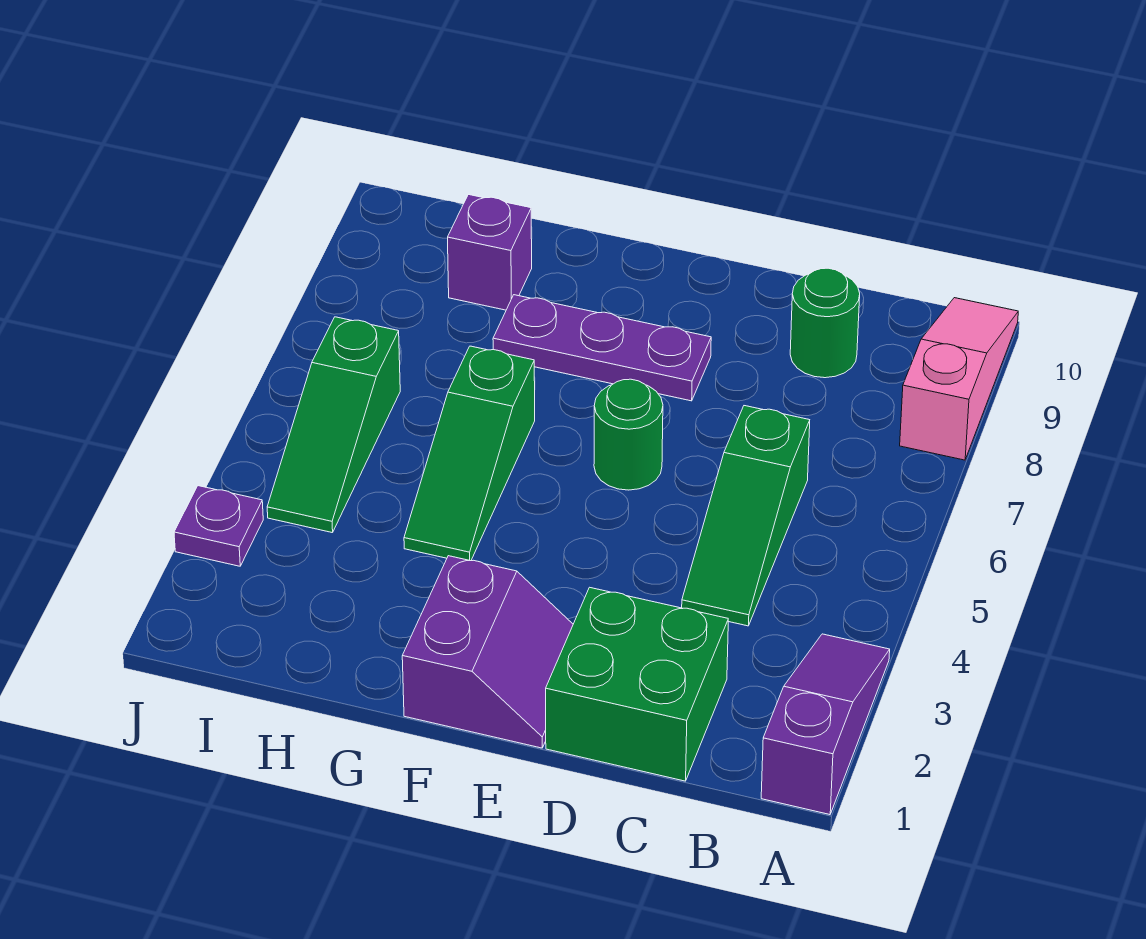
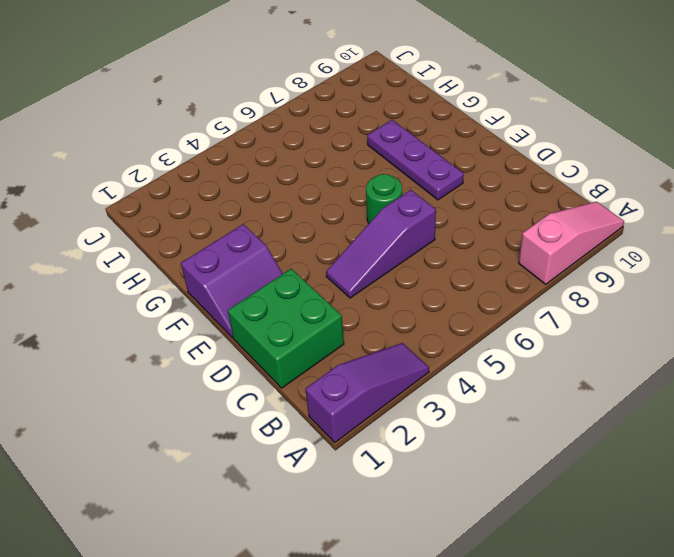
purple 1x3 slope [326,190,436,298] -> none
none -> green 1x3 slope [682,406,810,626]
none -> green 1x1 round brick [790,268,860,378]
none -> green 1x3 slope [404,346,535,561]

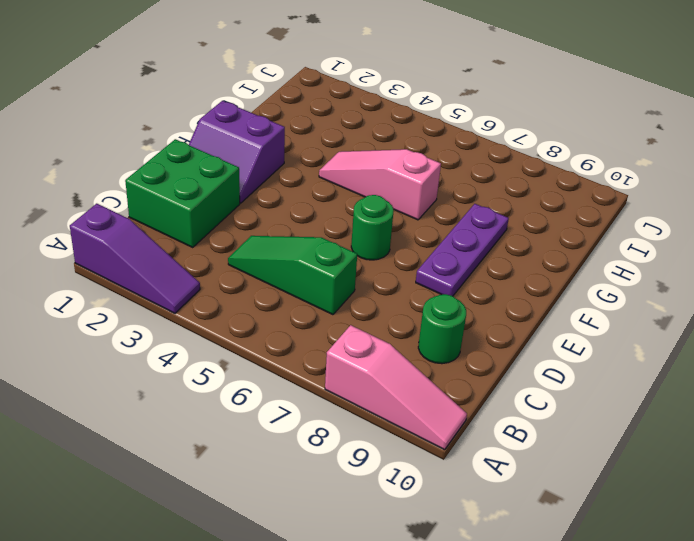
pink 1x3 slope [319,149,441,220] -> green 1x3 slope [404,346,535,561]
none -> purple 1x1 brick [448,194,532,310]
none -> green 1x3 slope [267,317,400,533]
none -> purple 1x1 plate [174,486,263,566]

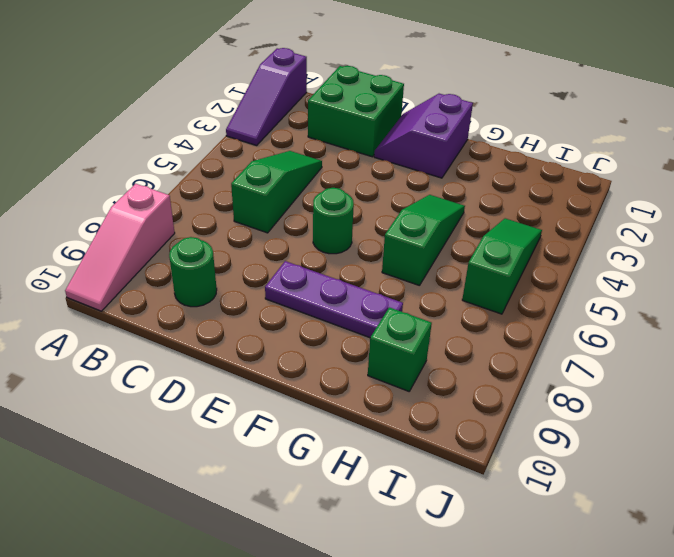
green 1x1 brick [368,307,432,391] -> purple 1x1 brick [448,194,532,310]
none -> purple 1x1 plate [174,486,263,566]

